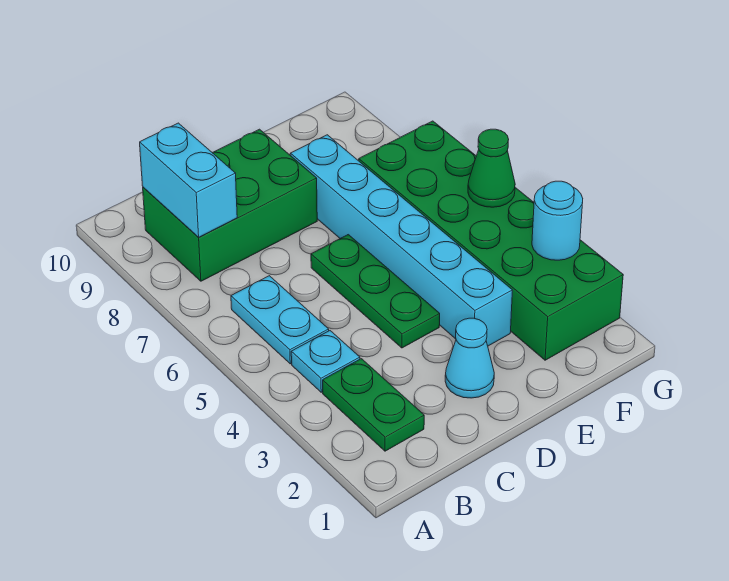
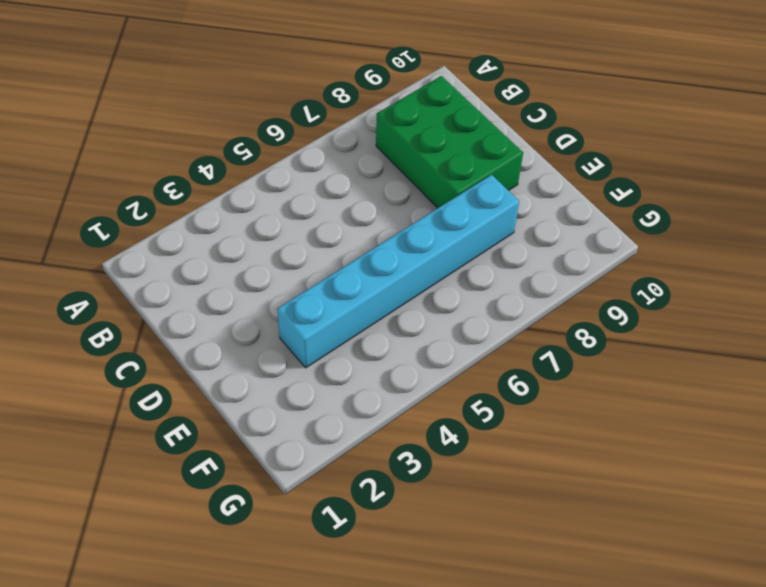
none -> green 1x2 plate [323,359,424,451]
none -> cyan 1x1 plate [291,331,360,392]

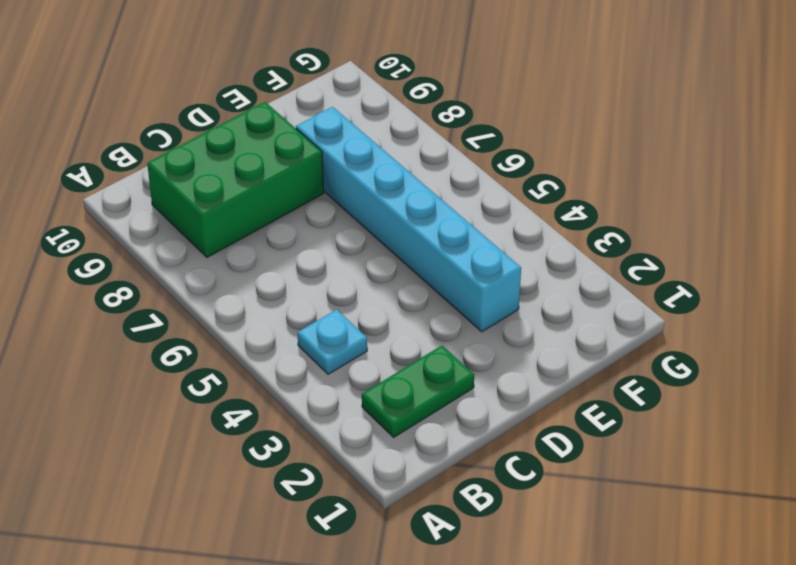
green 1x2 plate [362,346,474,437] -> green 1x2 plate turned to [323,359,424,451]
none -> cyan 1x2 plate [231,276,329,364]
none -> cyan 1x1 cone [445,318,494,398]

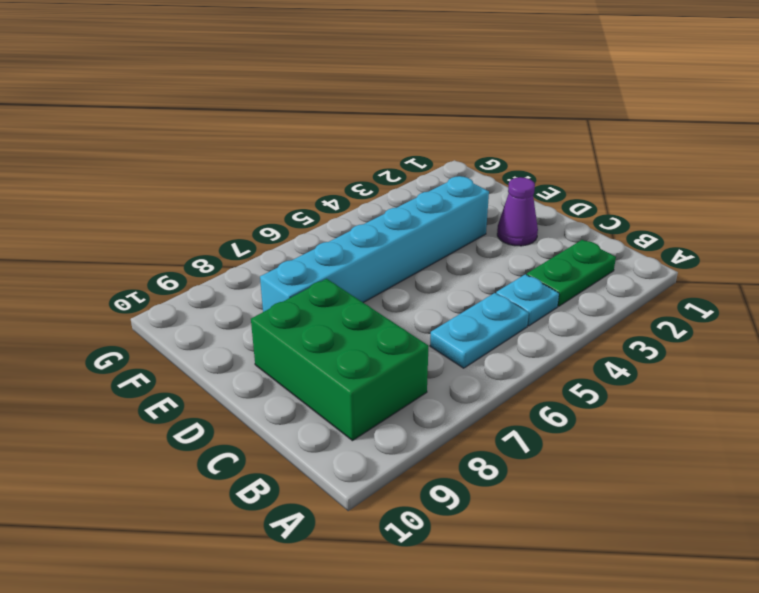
purple 1x1 cone [497,177,538,246] -> cyan 1x1 cone [445,318,494,398]
none -> green 1x3 plate [311,235,440,348]
none -> green 2x6 brick [359,121,623,360]

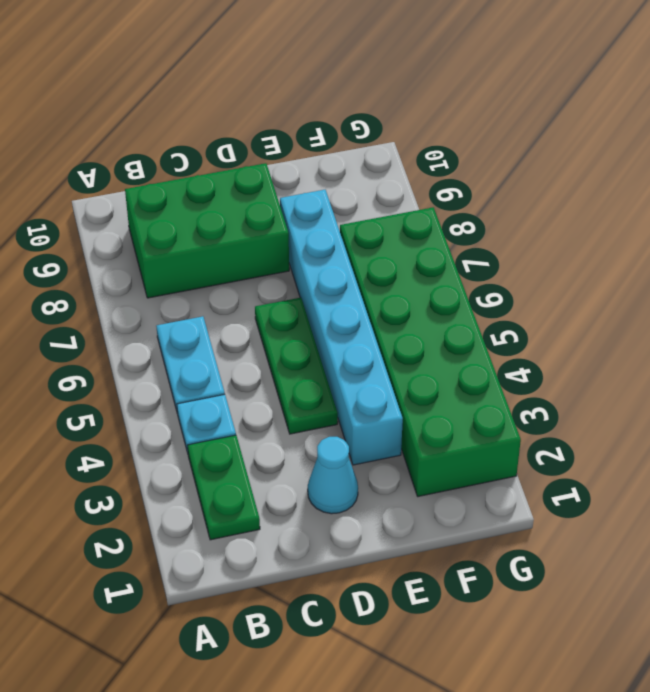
none -> cyan 1x2 brick [140,123,237,237]
none -> cyan 1x1 round brick [532,181,583,260]

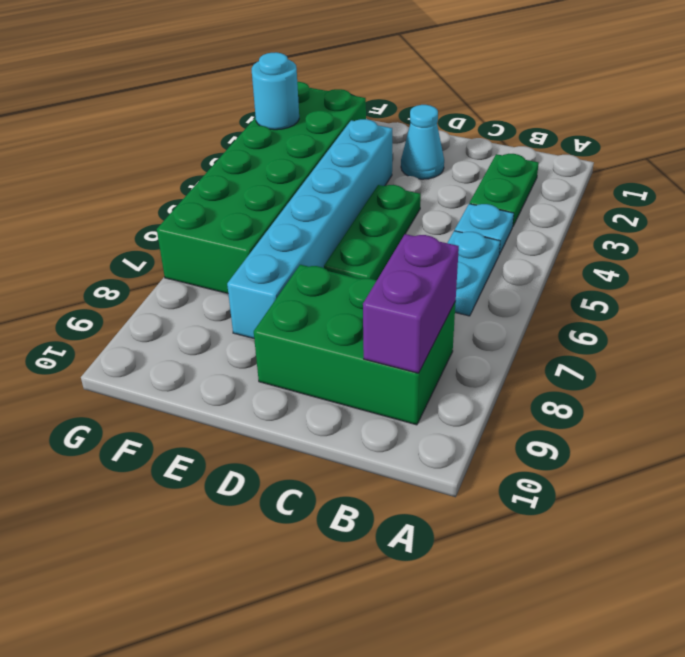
purple 1x2 brick [363,234,459,373] -> cyan 1x2 brick [140,123,237,237]
none -> green 1x1 cone [468,129,515,207]

